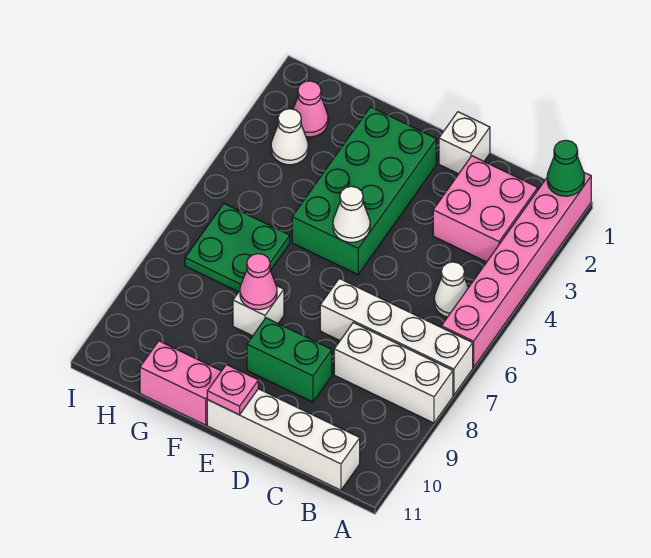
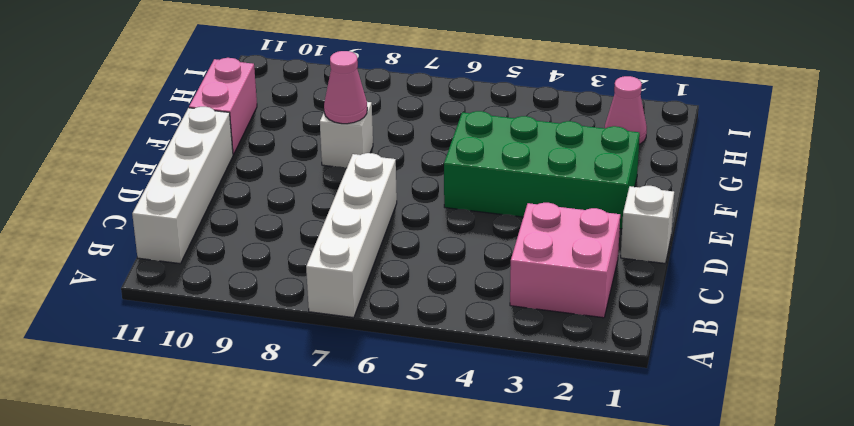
none -> pink 1x6 brick [441,173,591,368]
none -> white 1x3 brick [334,323,453,423]
none -> white 1x1 cone [434,262,468,317]

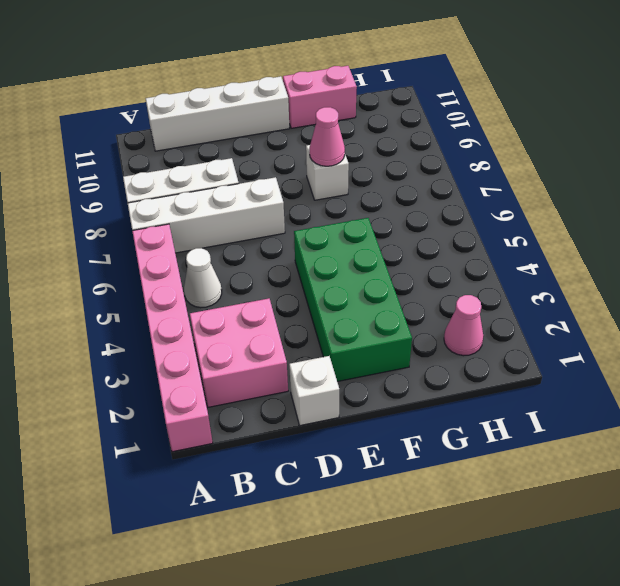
none -> green 1x2 brick [247,318,332,402]
none -> green 2x2 plate [185,204,290,292]
none -> white 1x1 cone [271,109,308,165]

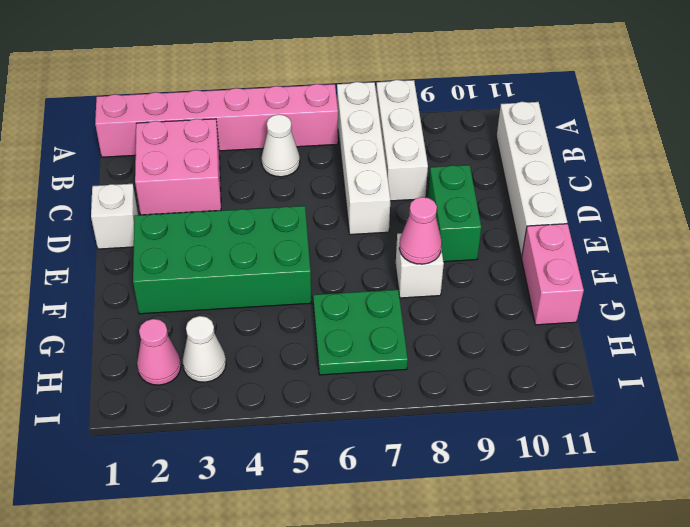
none -> green 1x1 cone [547,140,584,196]
none -> white 1x1 cone [333,186,370,242]
none -> pink 1x1 plate [207,365,258,415]

